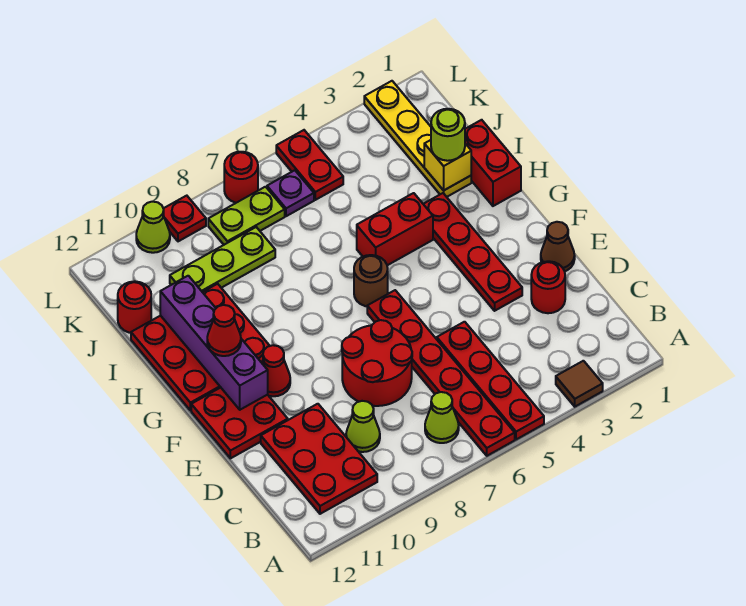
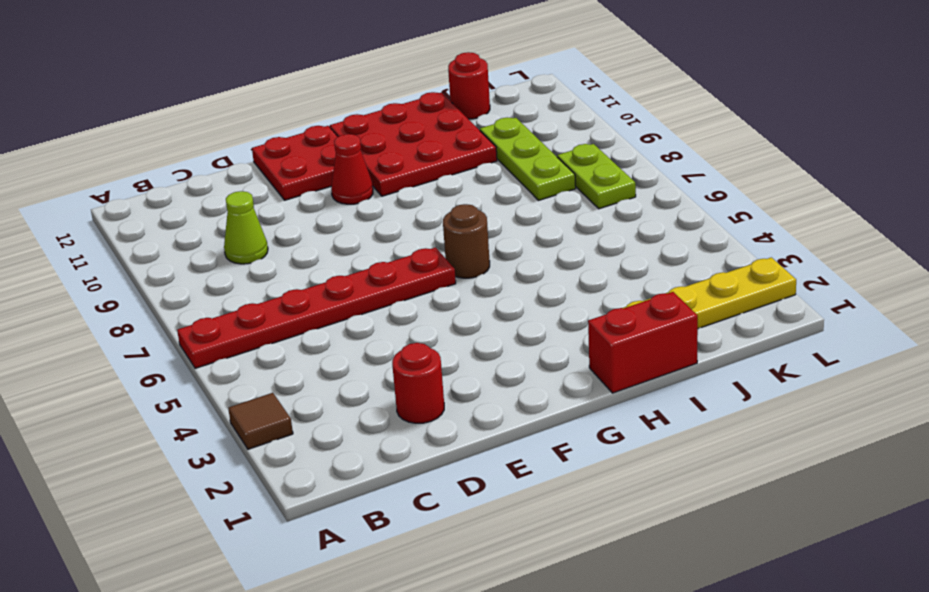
none -> red 1x4 plate [437,322,544,440]
none -> lime 1x1 cone [425,392,459,443]
none -> red 2x3 plate [261,404,377,514]

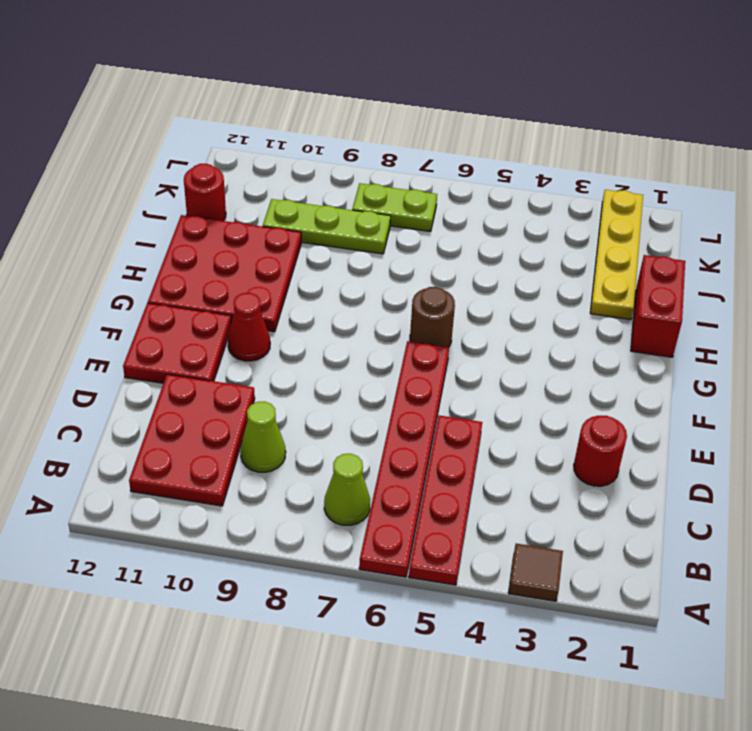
none -> red 2x2 round brick [342,320,412,406]
none -> brown 1x1 cone [541,222,575,271]
none -> red 1x4 plate [424,193,522,311]

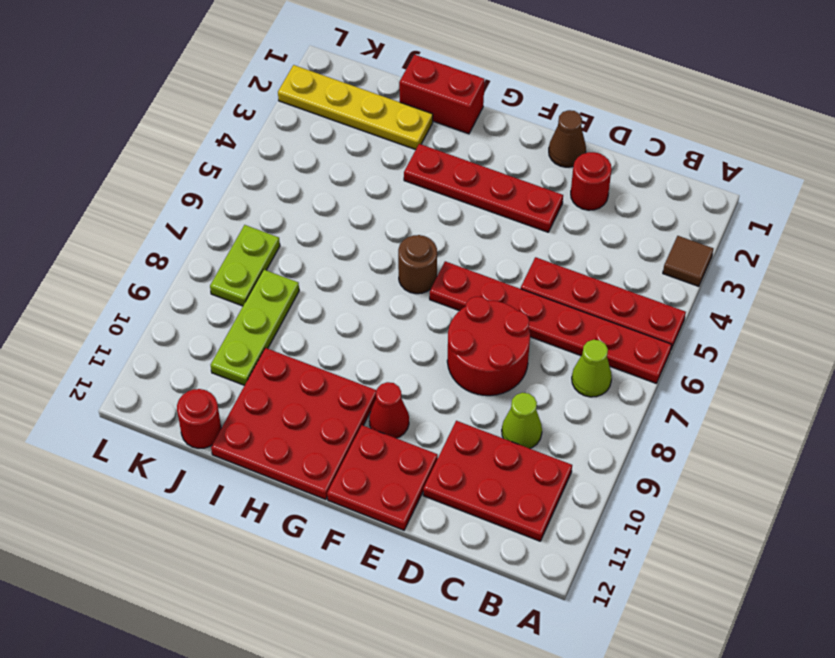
none -> red 1x2 brick [357,193,433,265]
none -> red 1x2 plate [276,130,343,200]
none -> purple 1x1 plate [267,170,314,216]

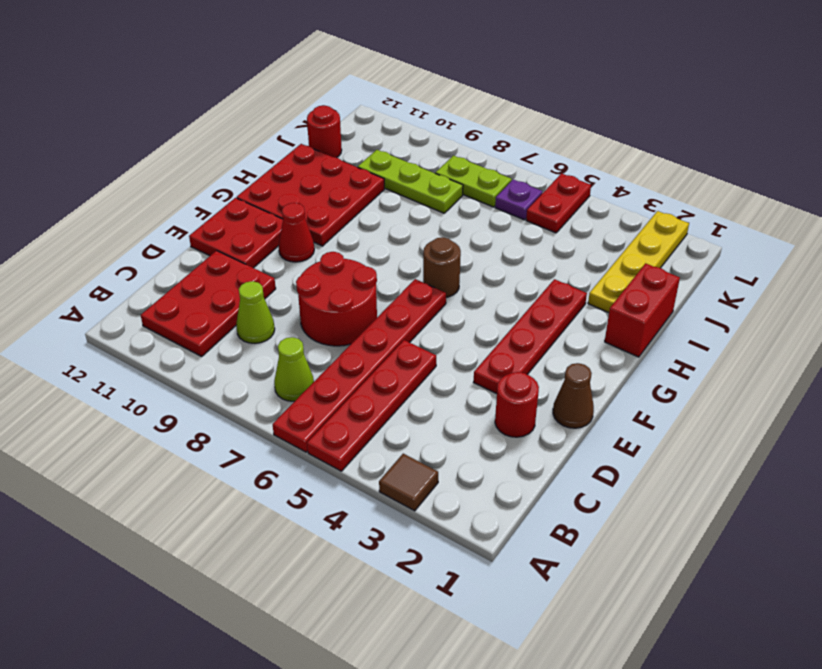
none -> red 1x2 brick [357,193,433,265]
none -> red 1x1 round brick [224,152,258,203]
none -> red 1x1 plate [163,196,206,241]

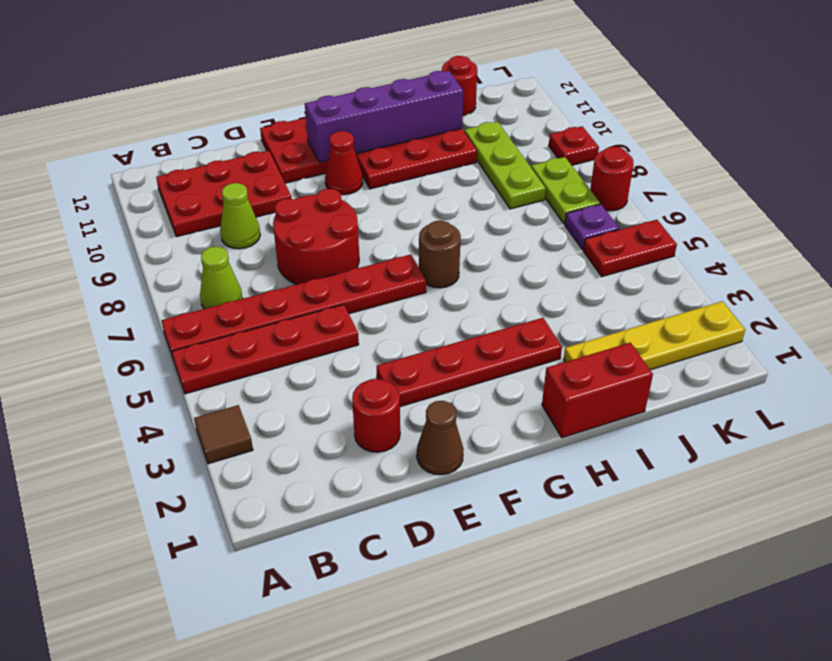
none -> red 1x2 brick [357,193,433,265]
none -> lime 1x1 cone [136,202,170,253]
none -> yellow 1x1 brick [424,140,471,191]

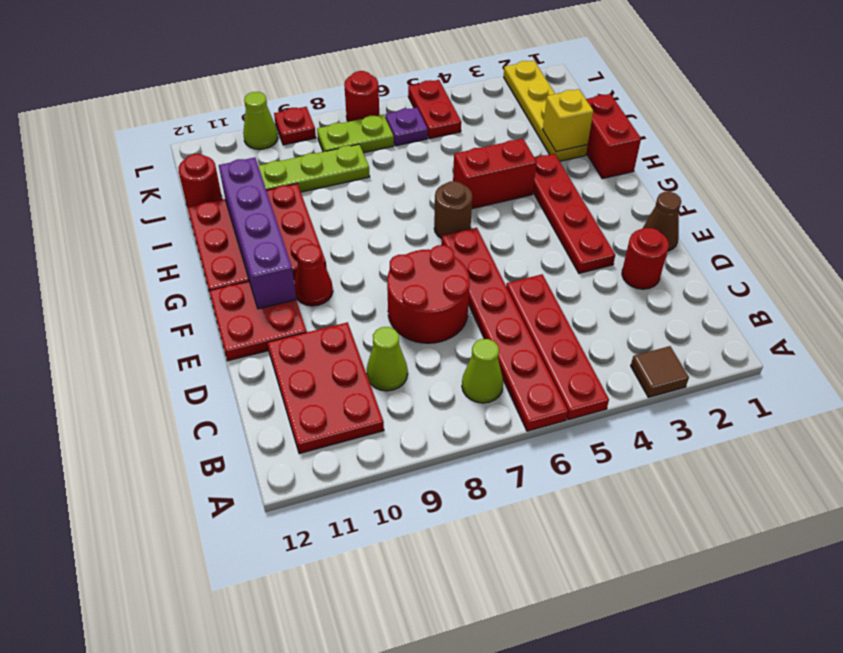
none -> red 1x1 cone [207,305,241,356]
none -> lime 1x1 round brick [431,109,465,161]

